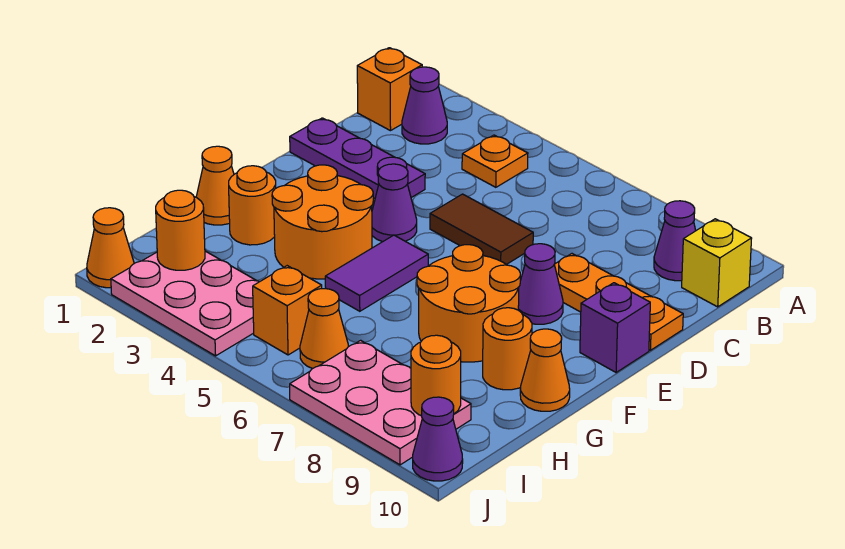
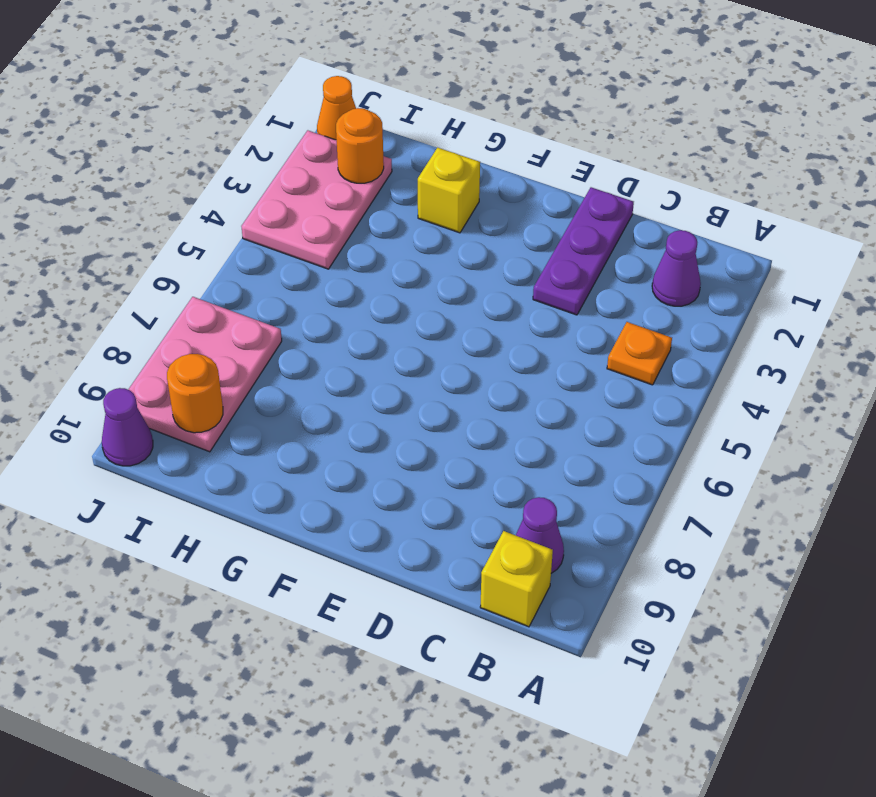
yellow 1x1 brick [418,148,480,233] -> orange 1x1 round brick [229,166,276,245]
none -> orange 1x1 brick [357,48,422,131]
none -> brown 1x2 tile [430,194,533,265]
none -> orange 1x3 plate [554,254,683,350]

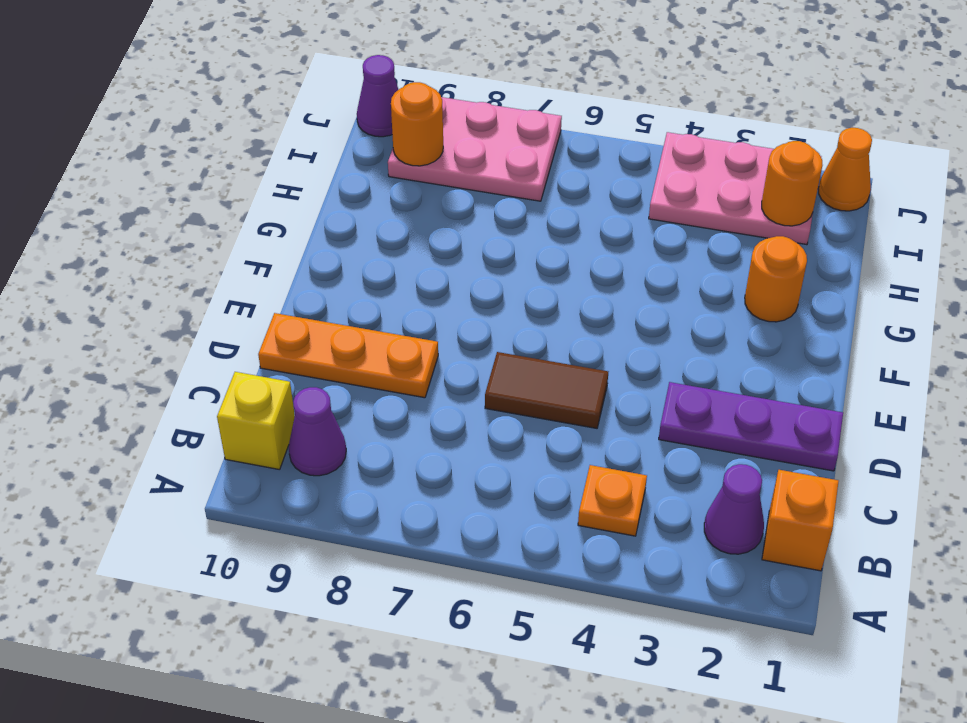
none -> purple 1x1 cone [372,164,417,242]
none -> purple 1x1 cone [518,244,563,324]
none -> purple 1x1 brick [580,283,650,372]

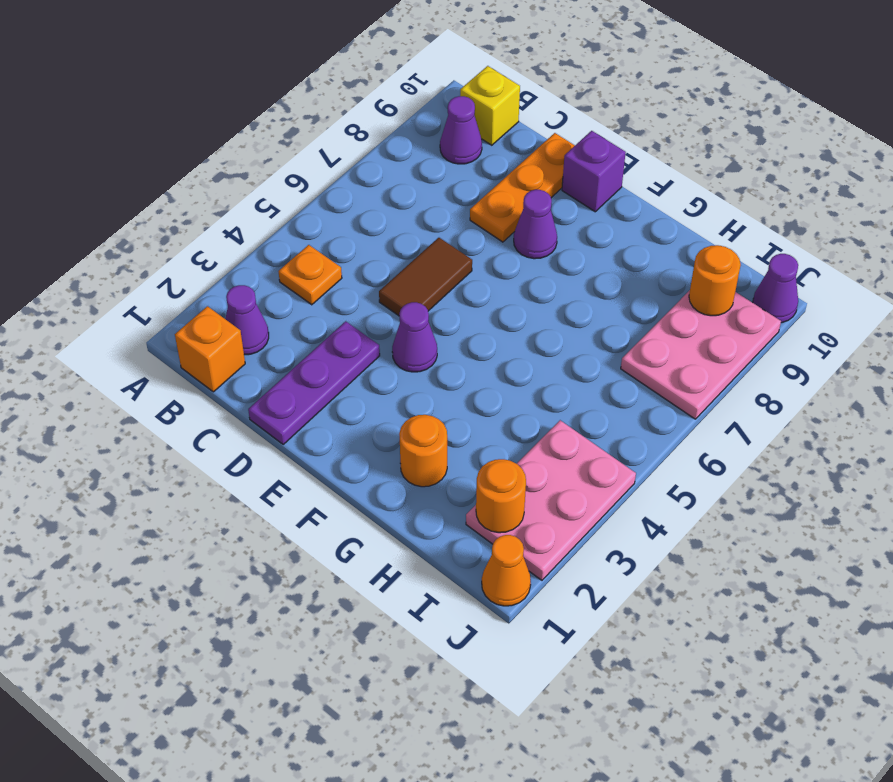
none -> orange 2x2 round brick [272,165,373,279]
none -> purple 1x2 tile [325,235,428,311]
none -> orange 2x2 round brick [417,245,520,362]

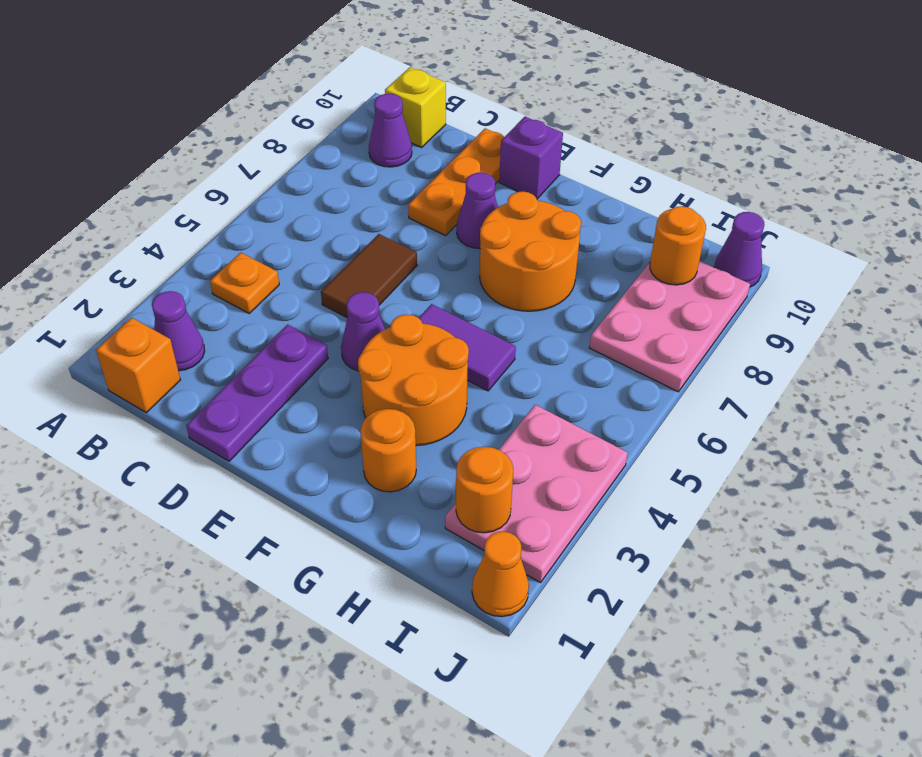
none -> orange 1x1 cone [196,146,234,225]
none -> orange 1x1 round brick [483,308,532,390]
none -> orange 1x1 cone [520,329,570,411]

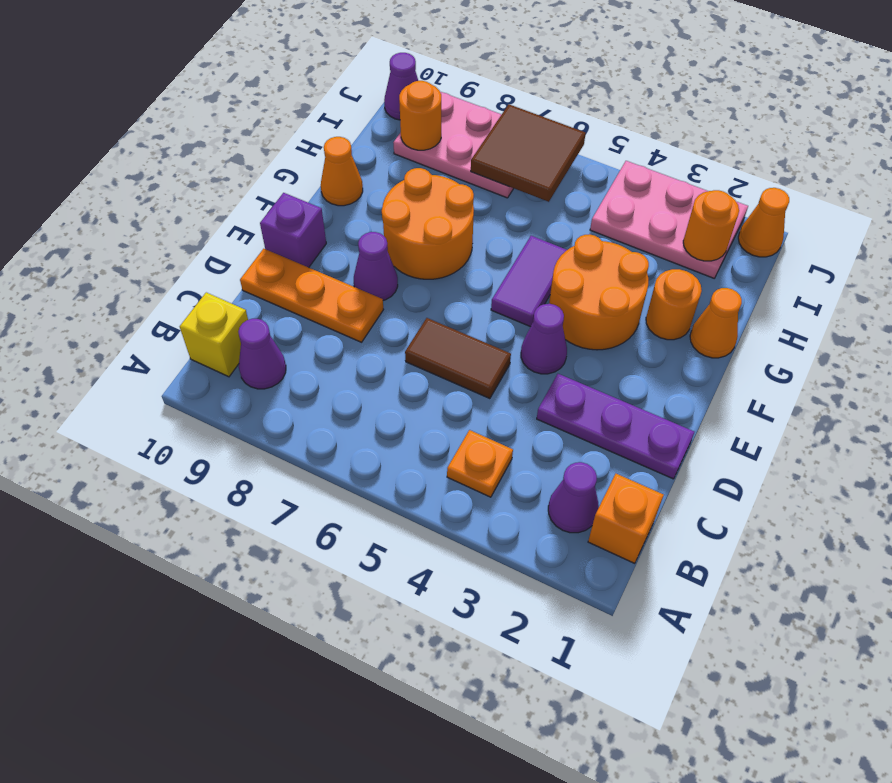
brown 2x2 tile [471,104,586,202] -> none
none -> orange 1x1 round brick [483,308,532,390]
none -> orange 1x1 brick [253,266,322,355]
none -> orange 1x1 cone [300,289,348,369]

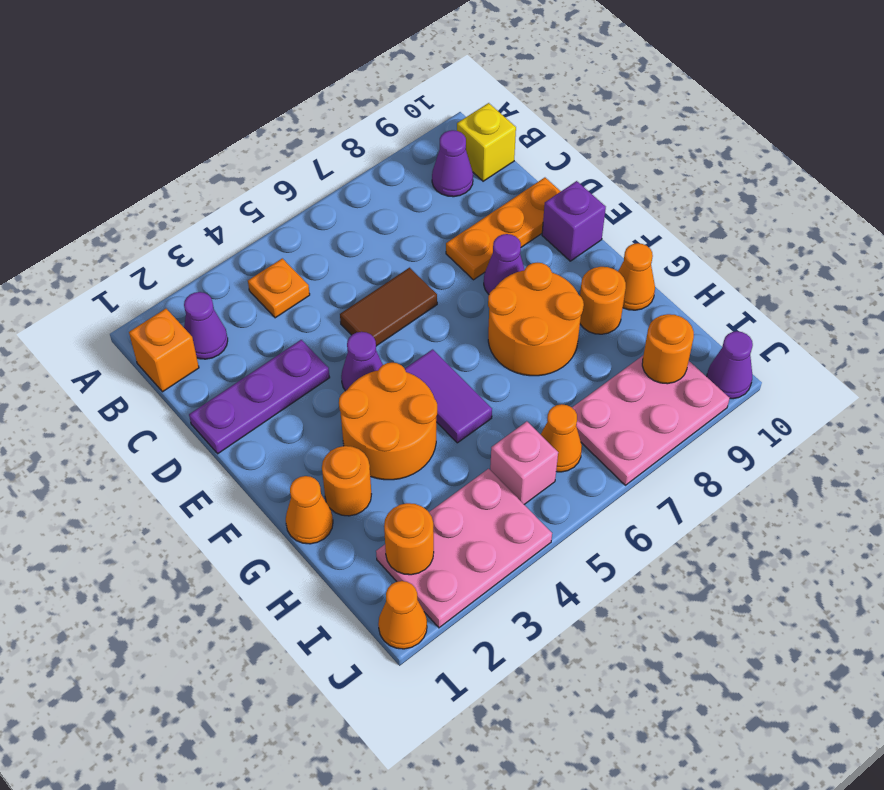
pink 1x1 brick [490,422,558,504] -> orange 1x1 brick [253,266,322,355]

